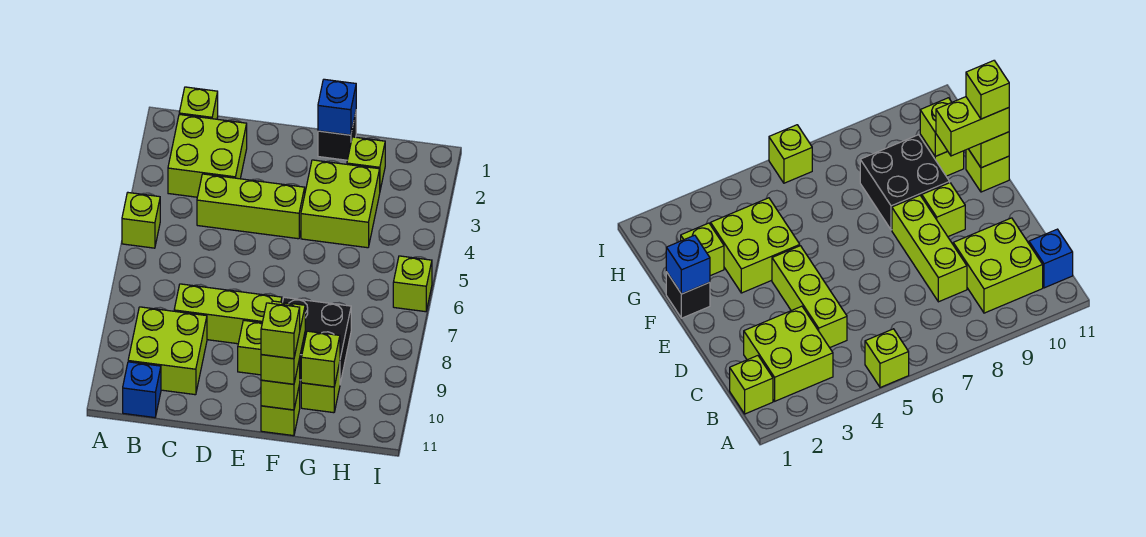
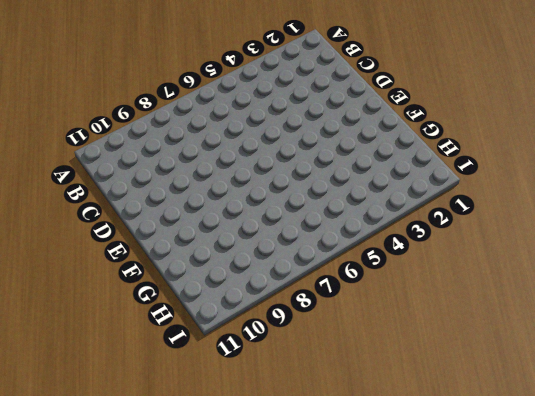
none -> lime 1x1 brick [122,193,160,248]
none -> lime 1x1 brick [179,87,218,119]
none -> lime 2x2 brick [168,114,247,197]

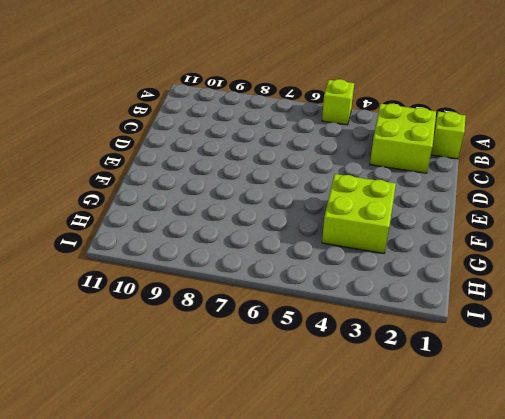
none -> lime 2x2 brick [128,307,207,395]
none -> blue 1x1 brick [123,362,161,418]
none -> lime 1x3 brick [197,174,305,239]

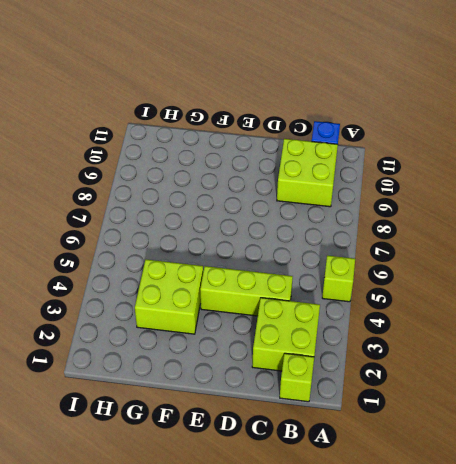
none -> lime 1x3 brick [174,284,282,344]
none -> lime 1x1 brick [238,320,262,375]
none -> black 1x1 brick [318,113,356,160]

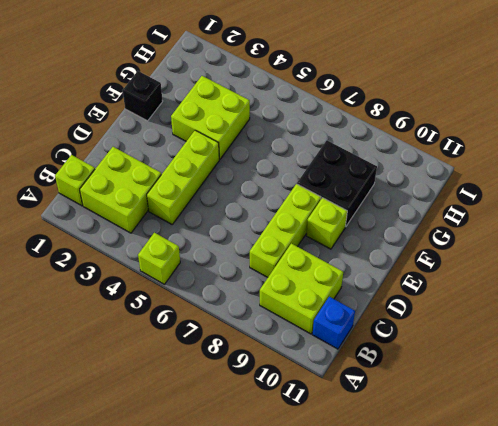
none -> lime 1x1 brick [261,385,300,436]
none -> lime 1x1 brick [347,137,385,190]
none -> lime 1x1 brick [301,363,340,413]

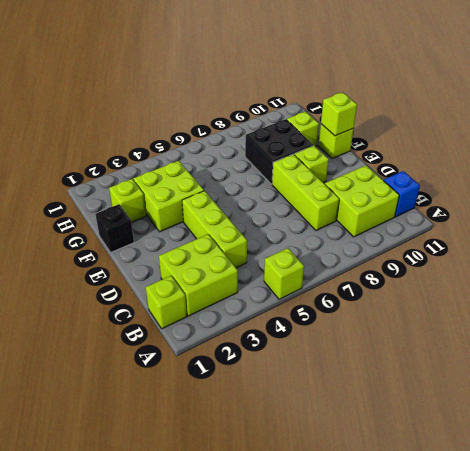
none -> lime 1x1 brick [393,256,432,312]
none -> blue 1x1 brick [318,79,356,135]
none -> lime 1x1 brick [301,331,340,387]

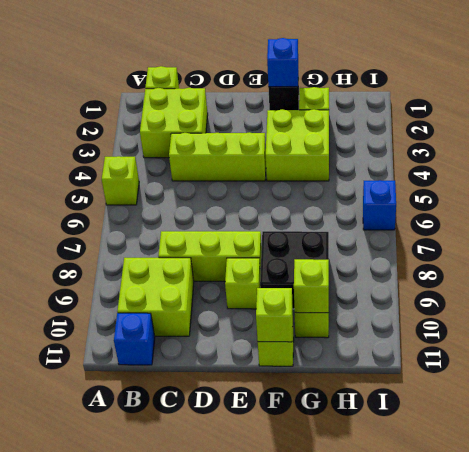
blue 1x1 brick [363,180,396,230] -> lime 1x1 brick [393,256,432,312]
none -> lime 1x2 brick [261,301,305,384]
none -> lime 1x1 brick [261,303,300,359]

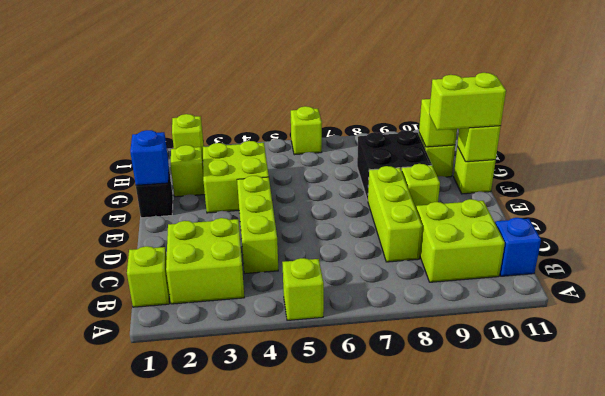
lime 1x1 brick [172,114,204,159] -> lime 1x1 brick moved to [261,303,300,359]

